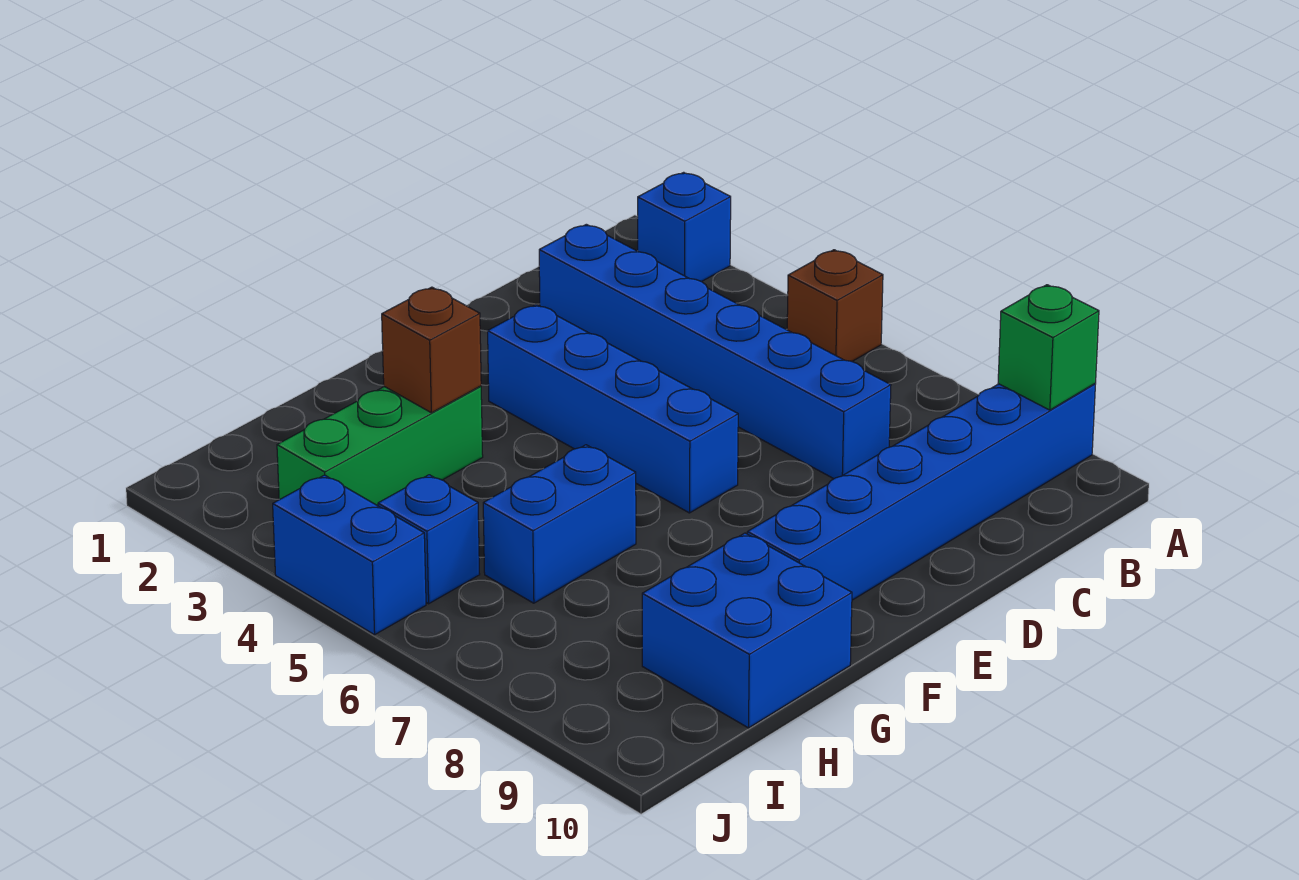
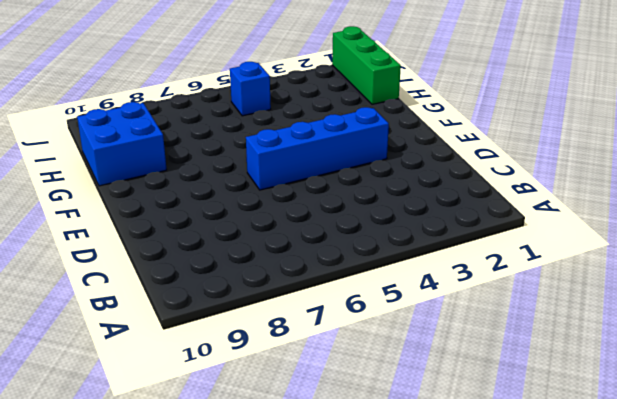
green 1x3 brick [332,26,401,104] -> green 1x3 brick moved to [277,386,483,506]
none -> blue 1x1 brick [638,172,731,282]
none -> brown 1x1 brick [787,250,883,361]
none -> blue 1x6 brick [747,384,1095,600]

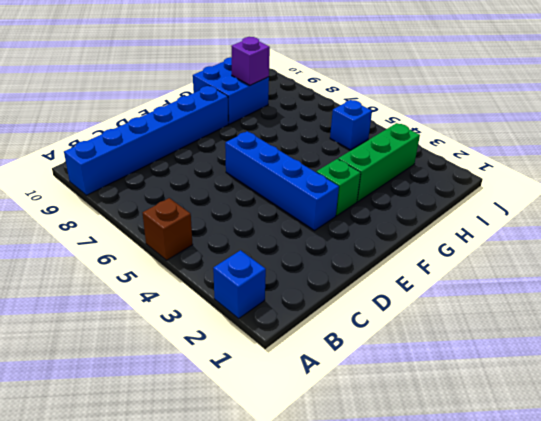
green 1x1 brick [316,159,361,216] -> green 1x1 brick moved to [998,285,1099,410]
purple 1x1 brick [231,37,270,85] -> none
none -> blue 1x6 brick [539,224,891,479]
none -> blue 1x2 brick [483,445,636,603]
none -> blue 1x2 brick [273,475,426,635]

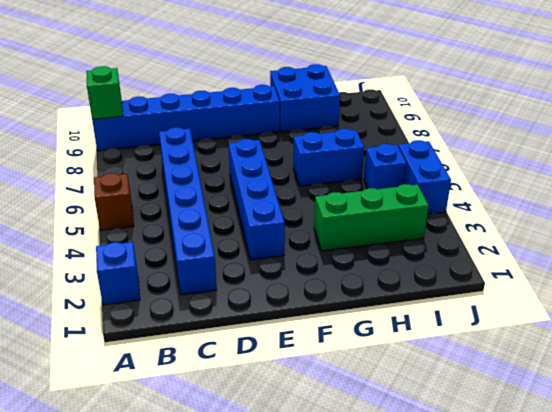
none -> brown 1x1 brick [382,287,481,413]

